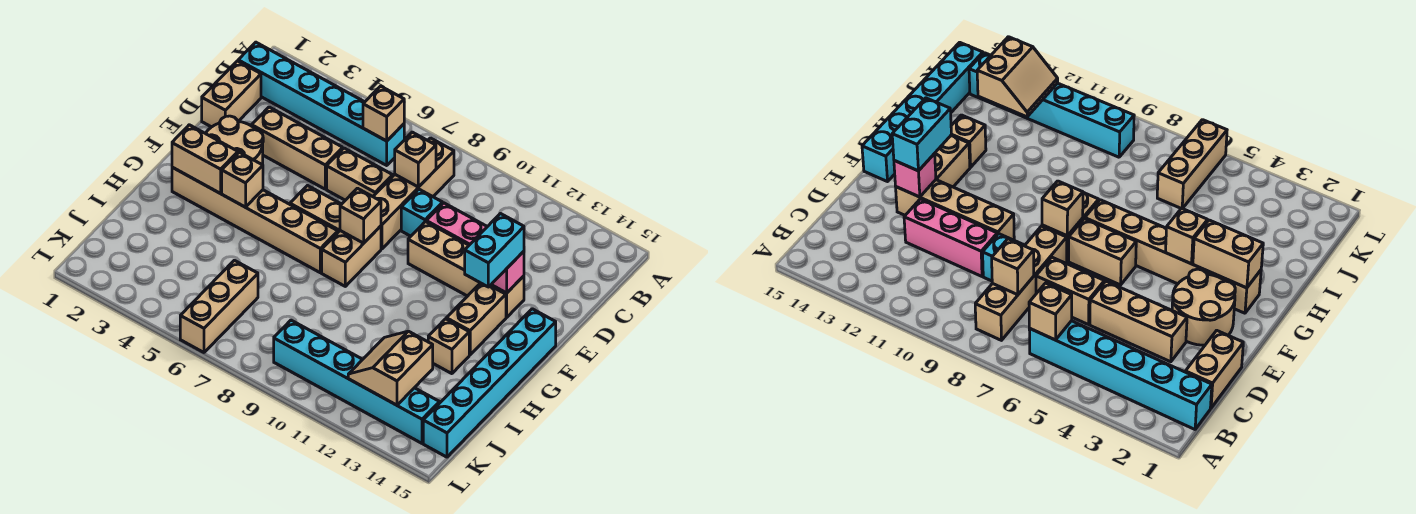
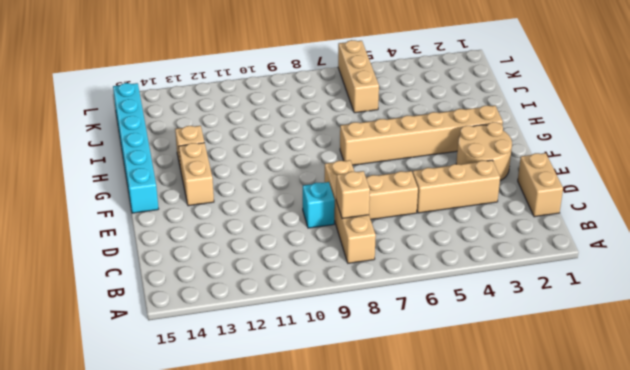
none -> cyan 1x6 brick [238,42,404,165]
none -> pink 1x3 brick [426,203,487,245]
none -> tan 1x4 brick [408,221,524,317]

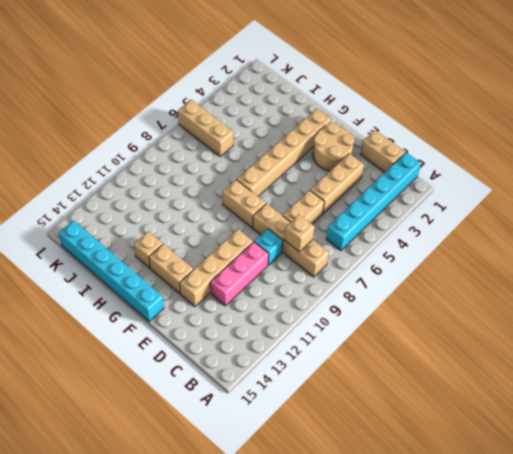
none -> tan 1x2 brick [290,186,341,232]
none -> cyan 1x6 brick [274,320,439,443]
none -> tan 1x1 brick [363,86,404,141]

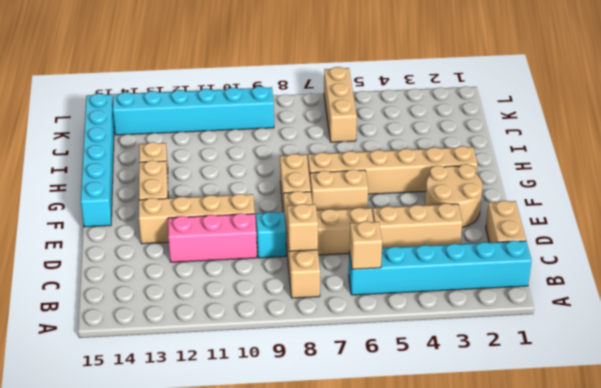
none -> pink 1x1 brick [491,251,524,293]
none -> tan 1x1 brick [340,188,381,243]
none -> tan 1x2 brick [172,125,238,194]

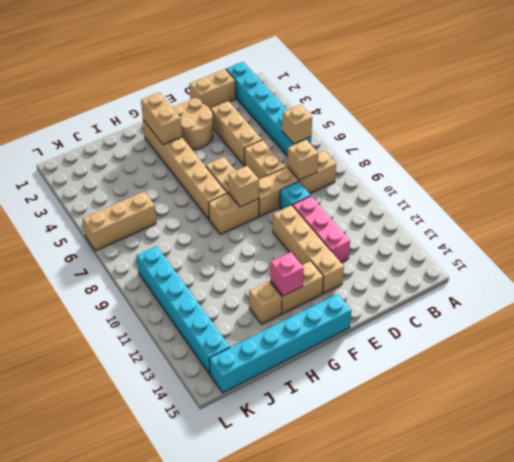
pink 1x1 brick [270,252,304,296] -> pink 1x1 brick moved to [491,251,524,293]
none -> tan 1x1 brick [222,152,263,207]
none -> tan 2x2 slope [348,331,433,405]
none -> cyan 1x2 brick [465,214,524,287]

